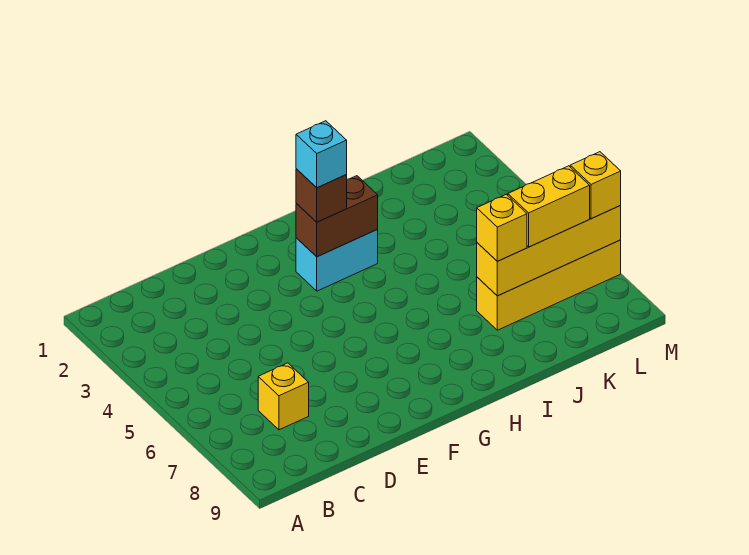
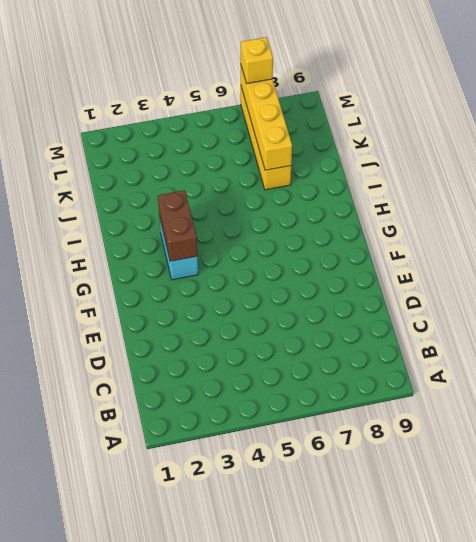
none -> yellow 1x1 brick [258,363,309,430]
none -> brown 1x1 brick [296,169,347,222]

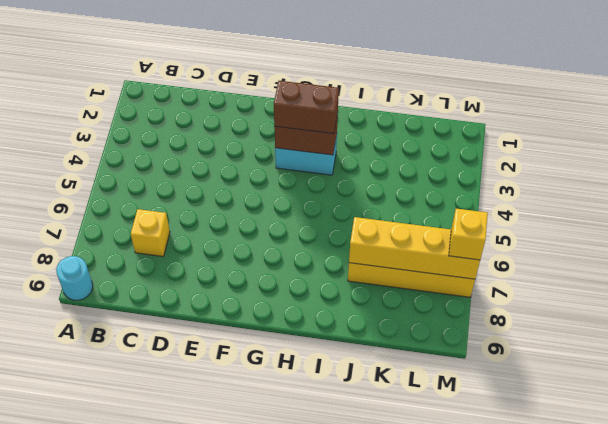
cyan 1x1 round brick [56,256,93,300] -> none
brown 1x2 brick [274,81,339,134] -> brown 1x1 brick [296,169,347,222]
none -> yellow 1x1 brick [477,194,527,261]
none -> yellow 1x2 brick [508,166,590,247]

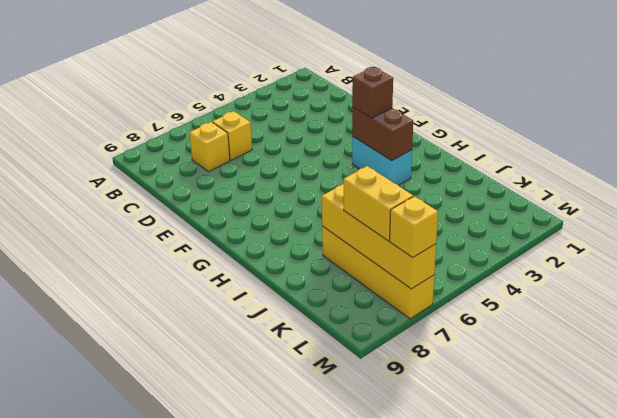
yellow 1x1 brick [213,111,252,160] -> yellow 1x1 brick moved to [477,194,527,261]
none -> cyan 1x1 brick [296,121,347,188]

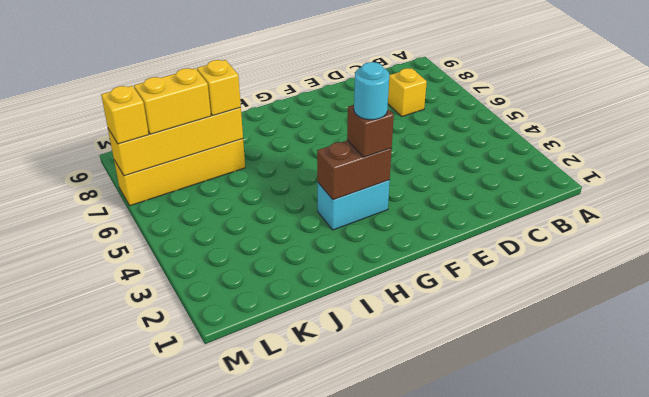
cyan 1x1 round brick [354,62,389,120] -> cyan 1x1 brick [296,121,347,188]

